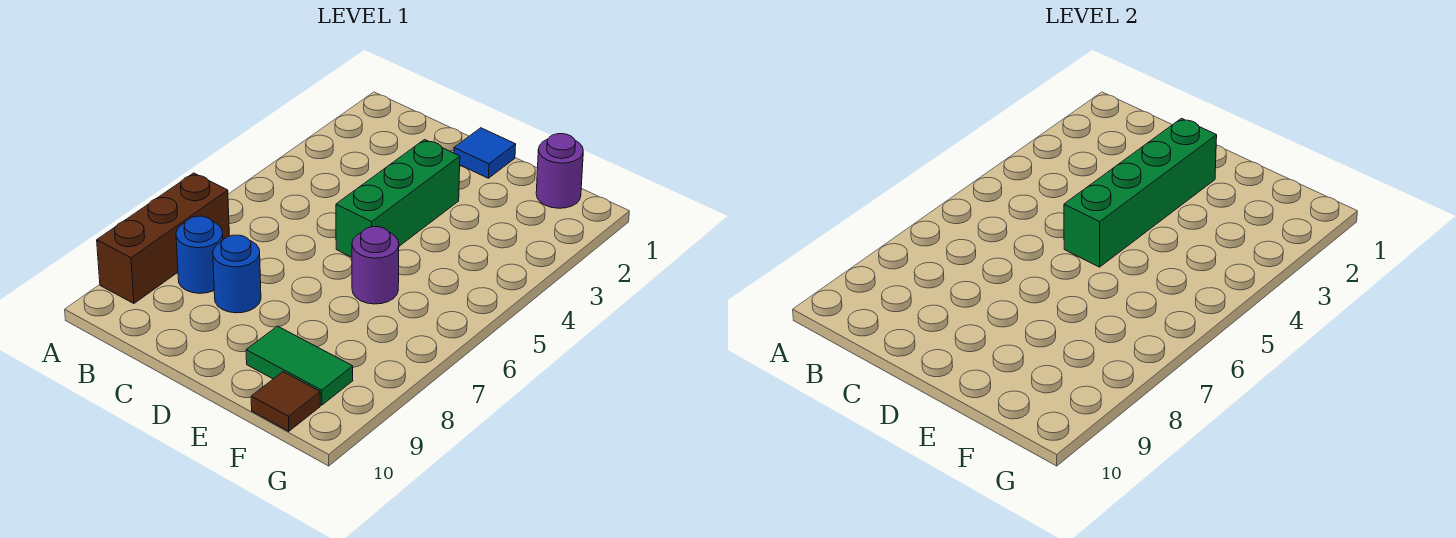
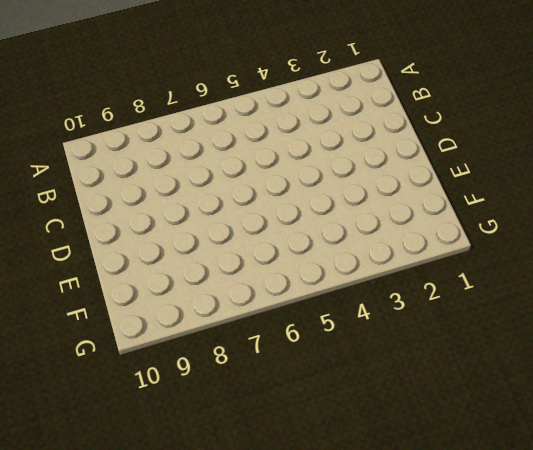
none -> brown 1x3 brick [97,173,229,303]
none -> blue 1x1 round brick [176,216,223,293]

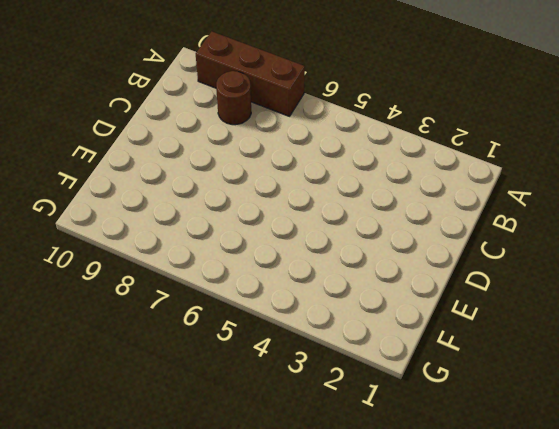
brown 1x1 round brick [216,71,251,125] -> blue 1x1 round brick [176,216,223,293]
none -> blue 1x1 round brick [213,235,261,313]
none -> blue 1x1 tile [454,128,516,178]

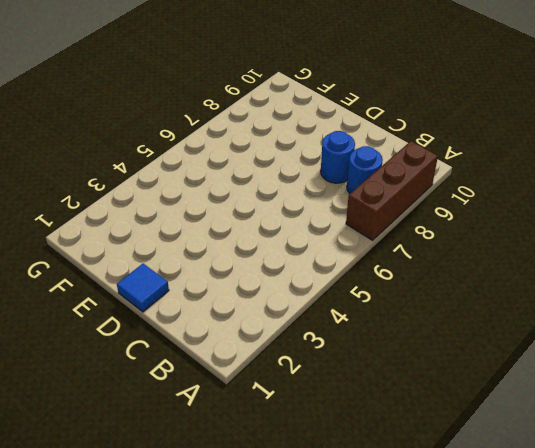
none -> green 1x3 brick [336,140,460,257]
none -> purple 1x1 round brick [352,227,399,304]

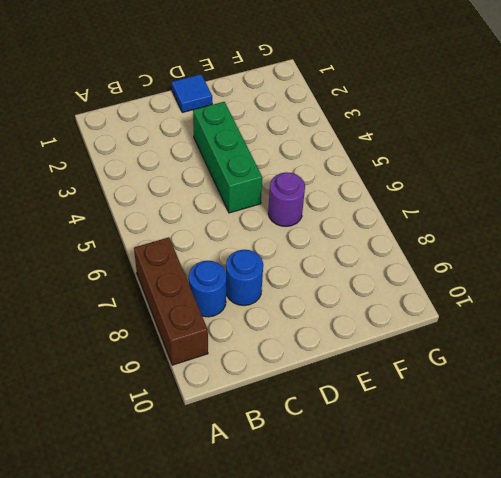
none -> green 1x2 tile [246,326,353,405]
none -> purple 1x1 round brick [536,134,583,208]

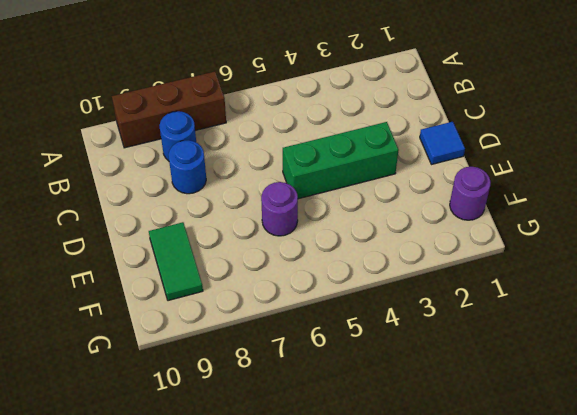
none -> brown 1x1 tile [251,372,320,431]
none -> green 1x4 brick [1064,118,1217,267]

